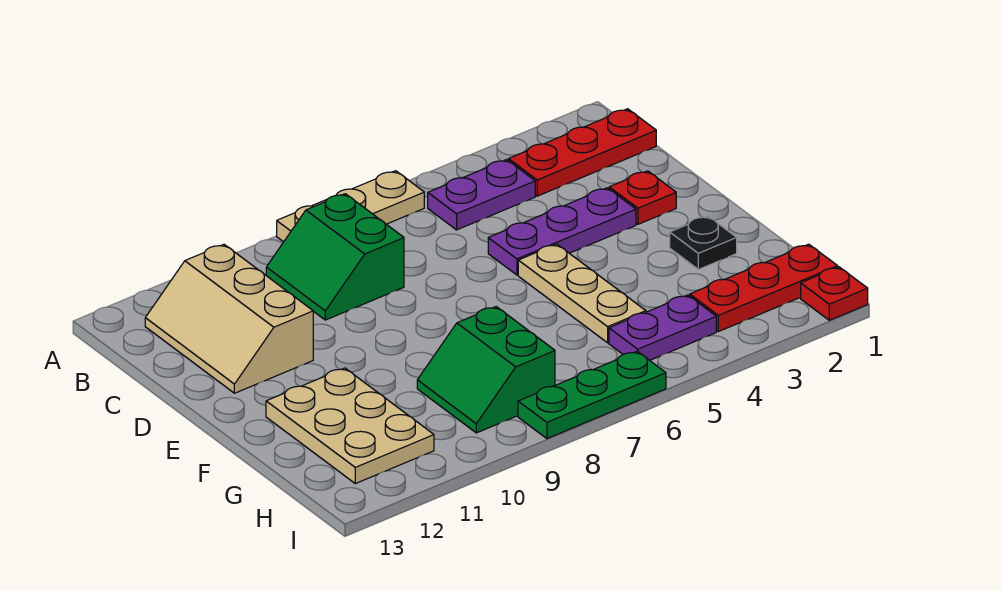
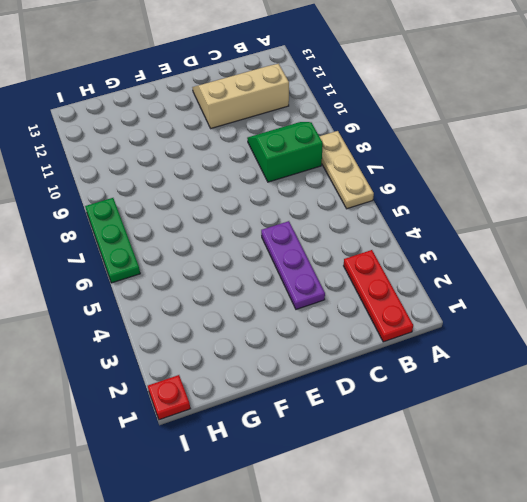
none -> purple 1x2 plate [428,160,535,230]
none -> red 1x1 plate [609,171,676,224]
none -> tan 1x3 plate [518,244,646,343]

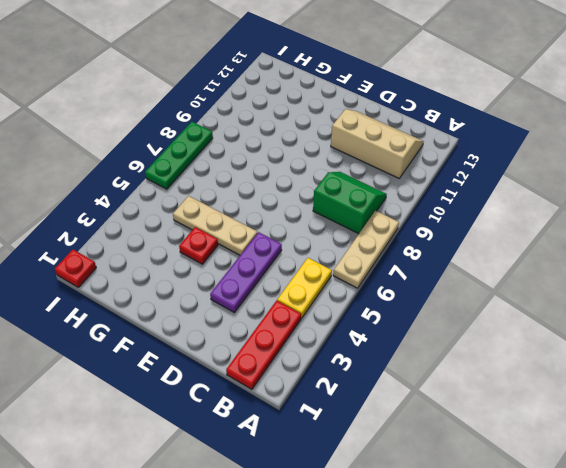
yellow 1x2 plate [277,258,332,318] -> purple 1x2 plate [428,160,535,230]
red 1x1 plate [179,227,218,264] -> red 1x1 plate moved to [609,171,676,224]
none -> black 1x1 plate [670,216,737,270]
none -> tan 2x3 plate [266,368,434,484]
none -> green 2x2 slope [417,307,555,433]

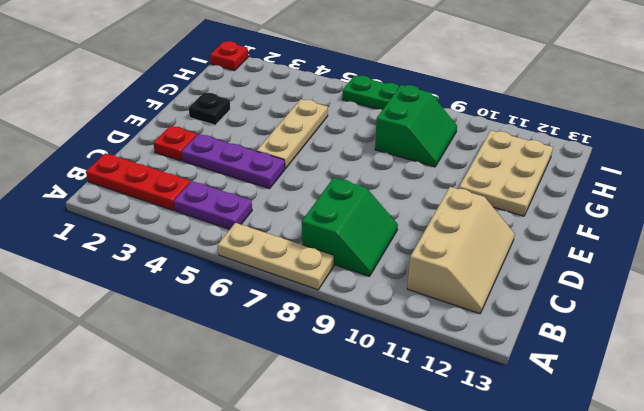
none -> red 1x3 plate [690,244,838,332]
none -> purple 1x2 plate [609,295,716,360]

